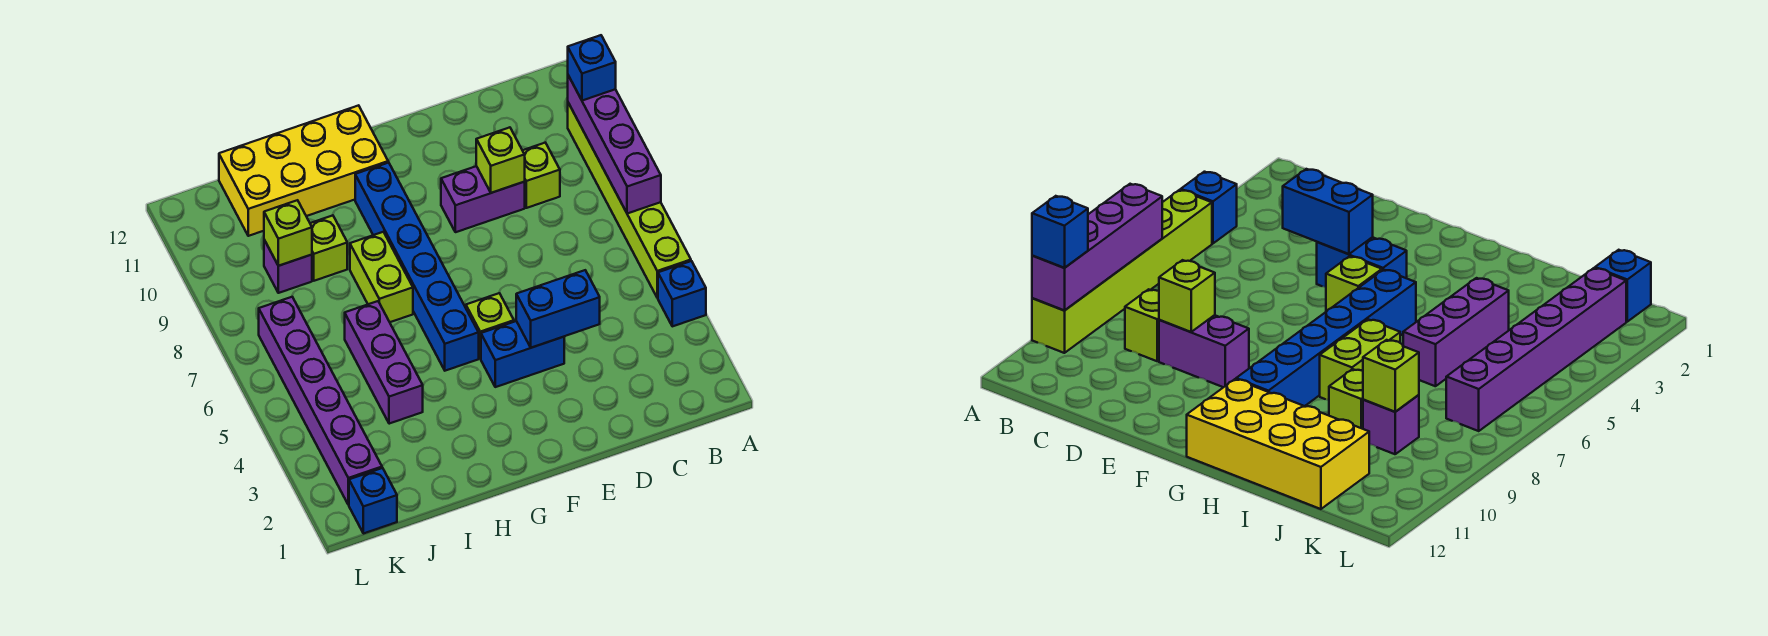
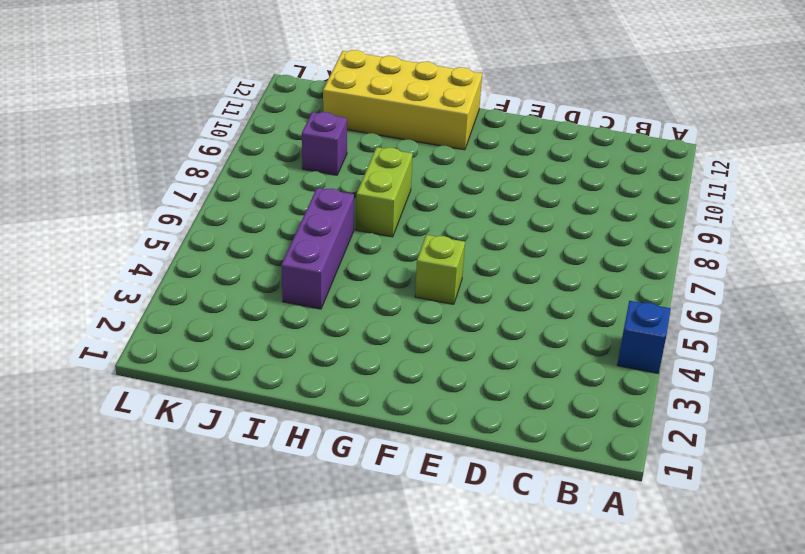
none -> lime 1x6 brick [568,103,691,298]
none -> lime 1x1 brick [523,143,560,208]
none -> purple 1x2 brick [441,166,525,232]

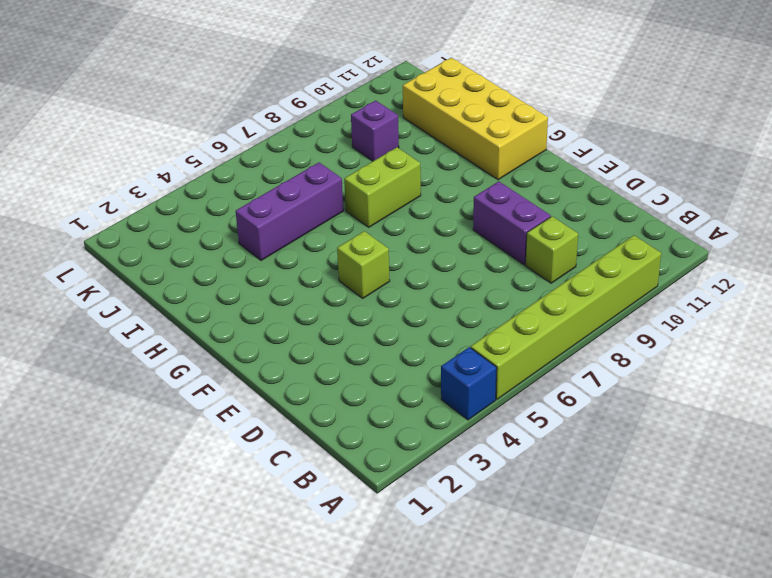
none -> blue 1x2 brick [481,321,564,387]
none -> blue 1x6 brick [355,162,479,371]
none -> lime 1x1 brick [310,215,347,281]

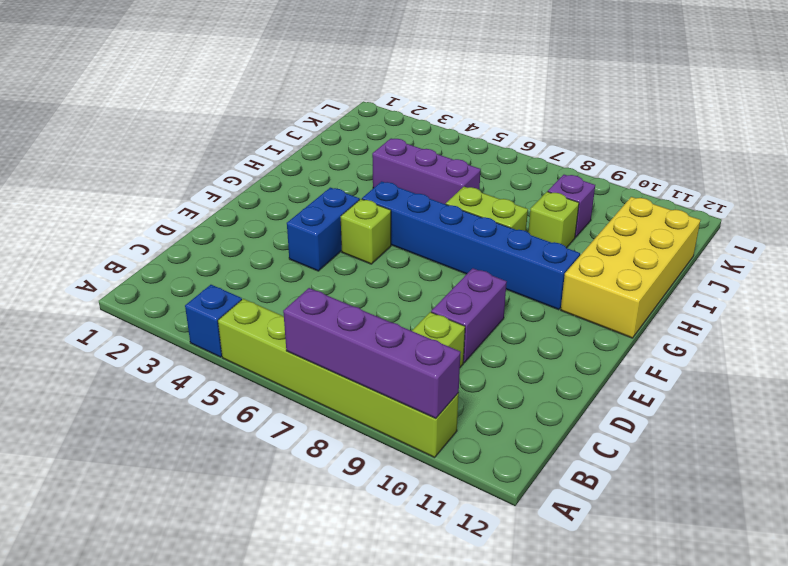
none -> blue 1x1 brick [349,468,397,534]
none -> purple 1x6 brick [259,297,382,505]
none -> blue 1x2 brick [516,270,600,348]

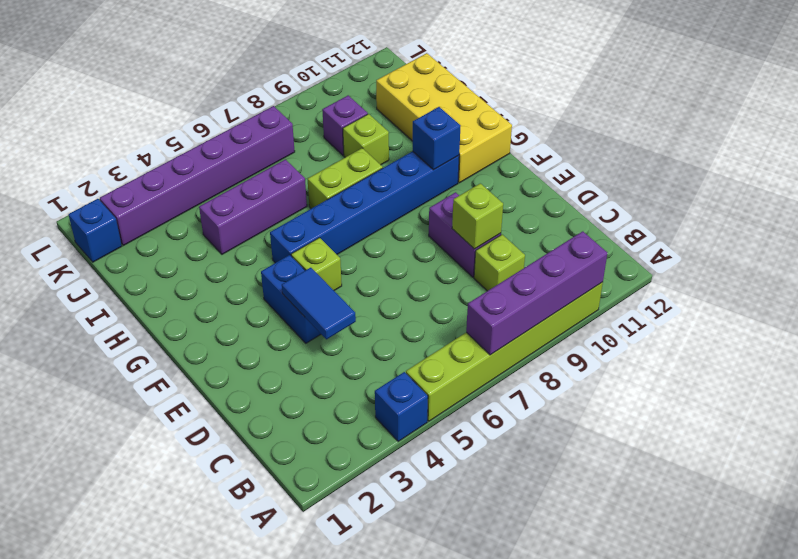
blue 1x2 tile [282,268,356,339] -> blue 1x2 brick [516,270,600,348]
blue 1x1 brick [413,107,461,170] -> blue 1x1 brick moved to [568,35,616,101]
none -> lime 1x1 brick [264,200,312,266]

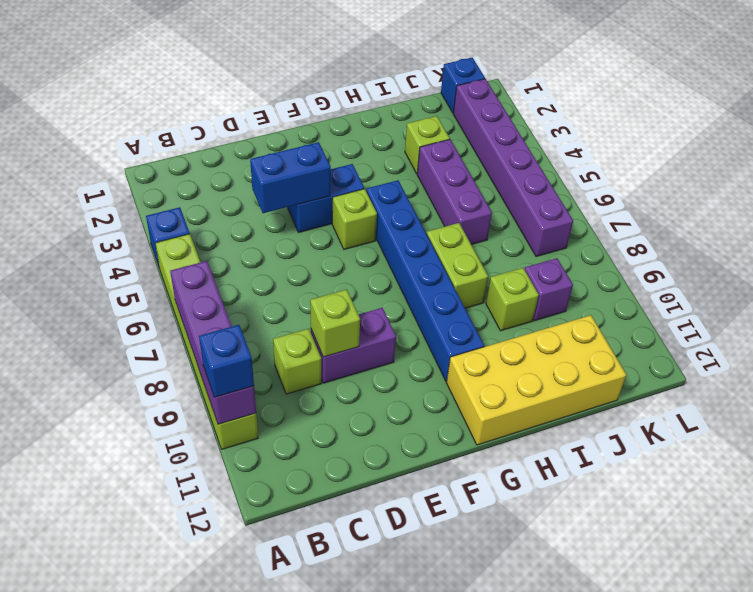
lime 1x1 brick [405,116,450,174] -> lime 1x1 brick moved to [264,200,312,266]

